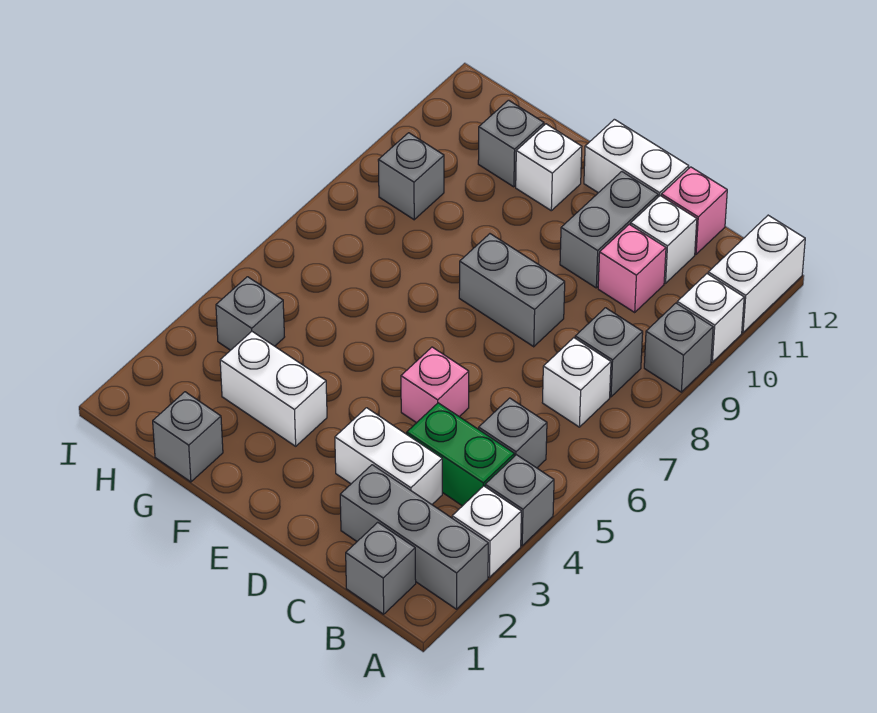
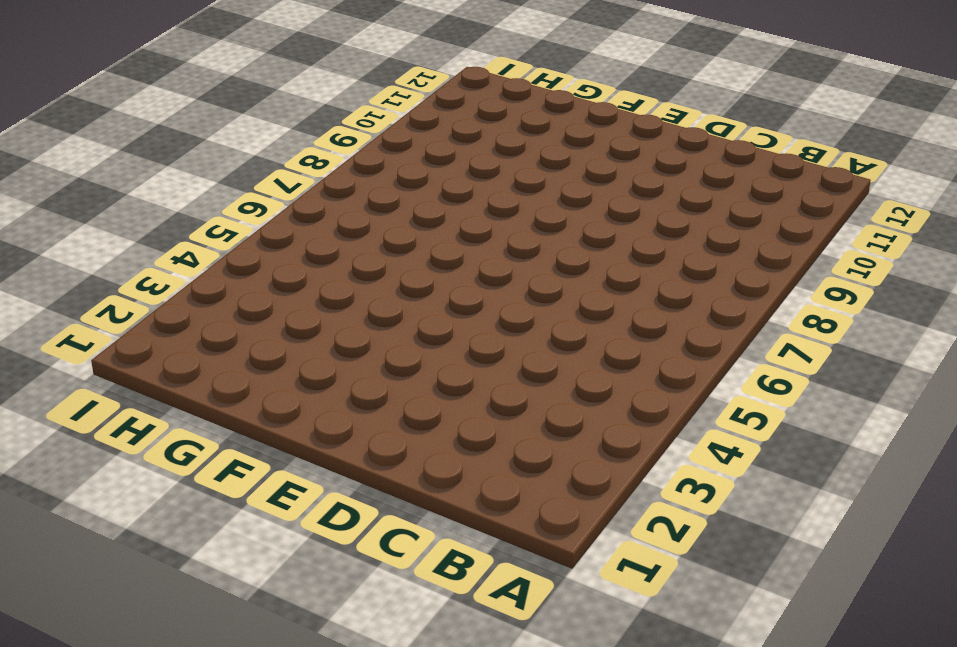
none -> grey 1x3 brick [340,465,488,609]
none -> white 1x1 brick [452,486,521,577]
none -> grey 1x1 brick [485,455,554,546]

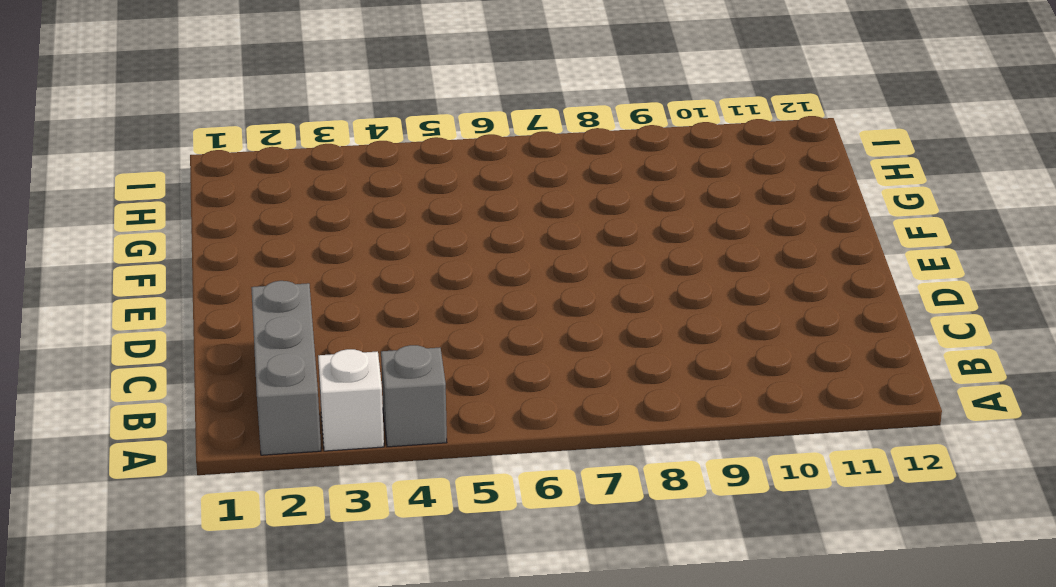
none -> grey 1x1 brick [644,303,713,392]
none -> white 1x1 brick [677,274,744,362]
none -> white 1x2 brick [708,215,805,332]

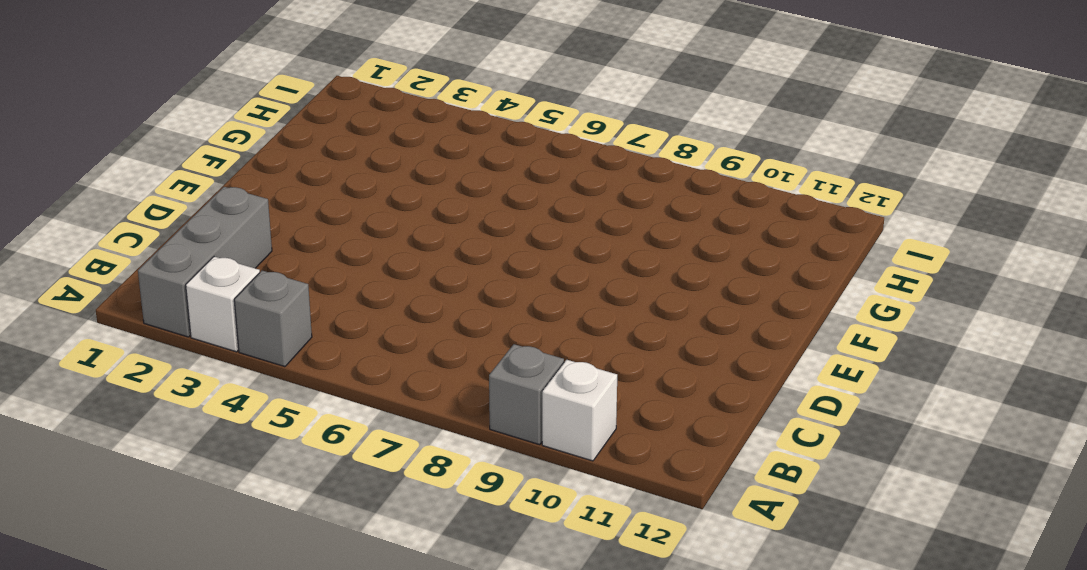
none -> white 1x2 brick [708,215,805,332]
none -> grey 1x1 brick [346,522,416,614]
none -> green 1x2 brick [407,403,515,506]

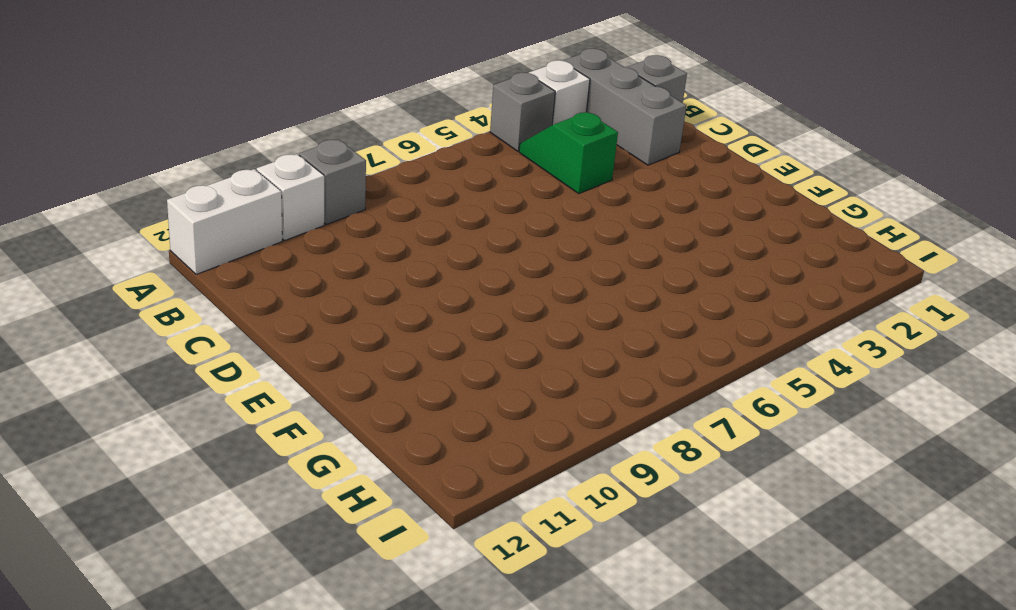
green 1x2 slope [519,112,618,194] -> green 1x2 brick [407,403,515,506]
none -> grey 1x1 brick [479,398,547,468]
none -> white 1x1 brick [542,338,611,427]
none -> grey 1x1 brick [575,308,643,397]

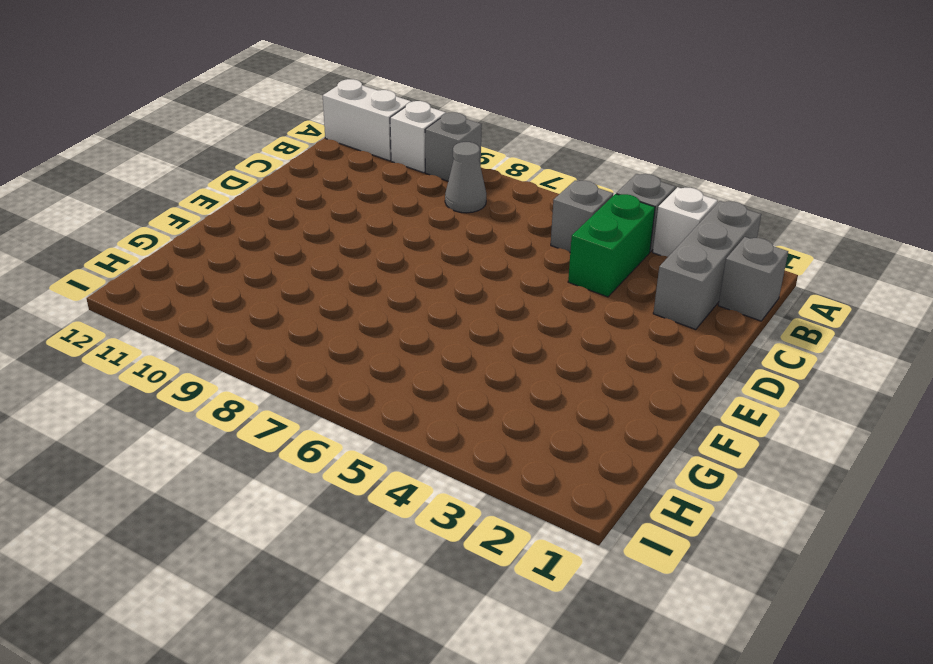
grey 1x1 cone [445,142,486,213] -> grey 1x1 brick [575,308,643,397]
none -> white 1x1 brick [542,338,611,427]
none -> white 1x2 brick [335,408,442,504]
none -> pink 1x1 brick [598,224,666,312]

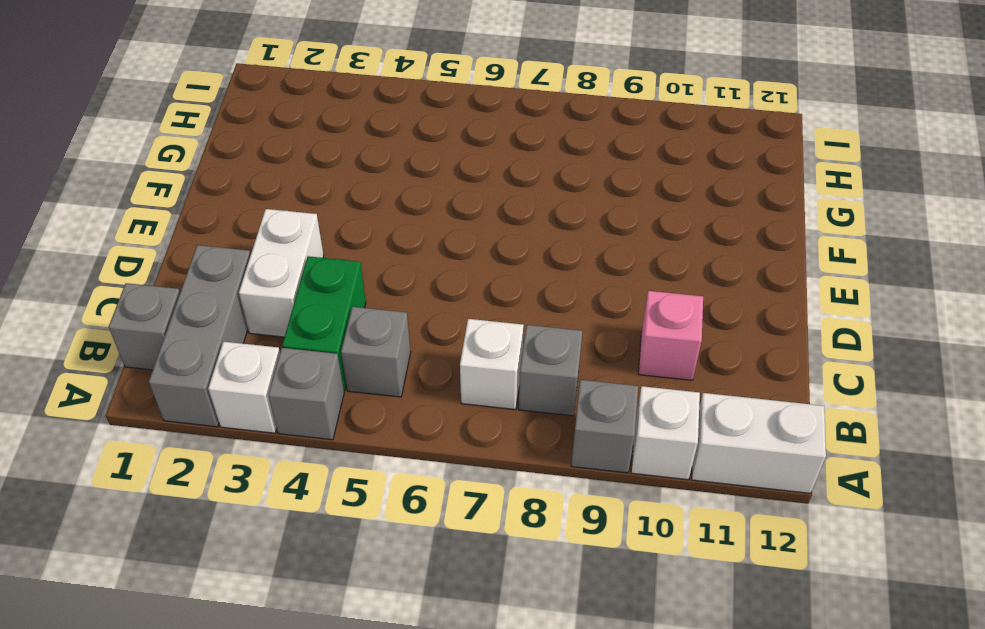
none -> white 1x1 brick [631,196,697,283]
none -> pink 1x1 brick [661,167,727,254]
none -> pink 1x1 brick [401,347,469,423]

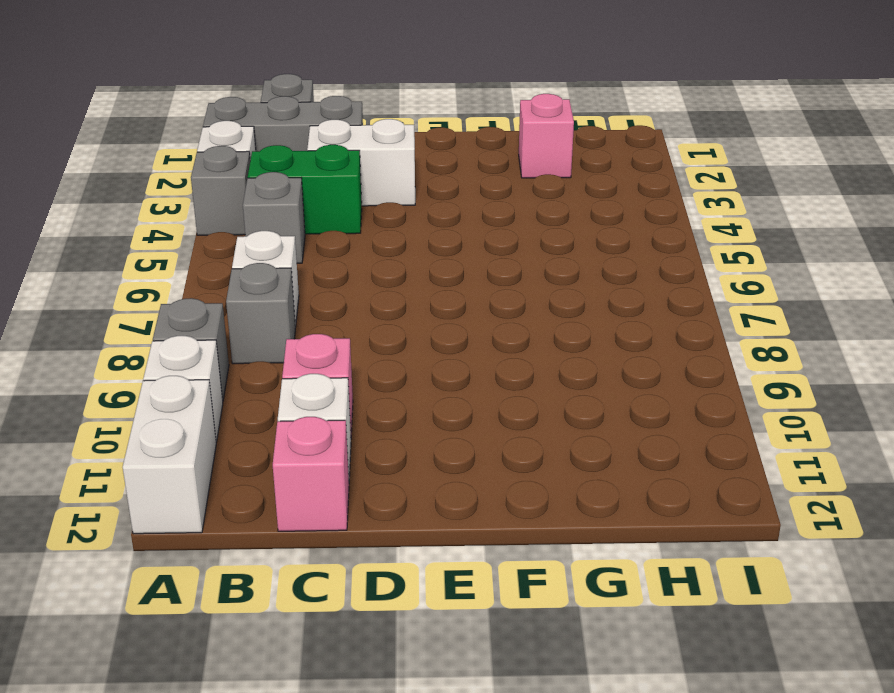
pink 1x1 brick [519,94,574,178] -> pink 1x1 brick moved to [401,347,469,423]
none -> grey 1x2 brick [459,234,565,347]
none -> grey 1x2 brick [560,172,658,288]
none -> white 1x2 brick [584,119,689,197]

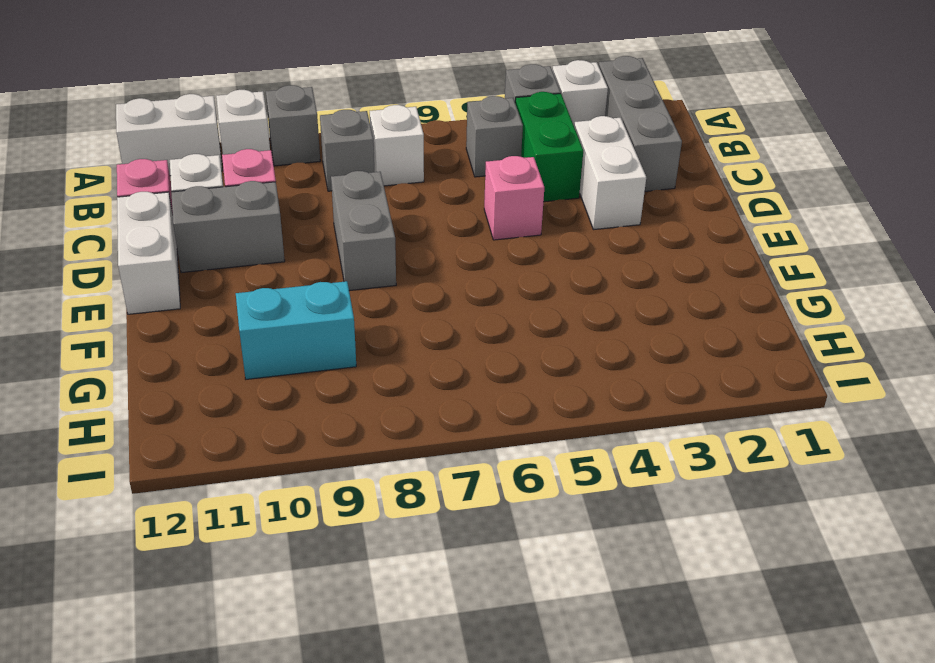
cyan 1x2 brick [236,281,356,379] -> none
none -> grey 1x1 brick [346,522,416,614]
none -> white 1x2 brick [220,332,327,446]
none -> white 1x1 brick [516,124,582,211]

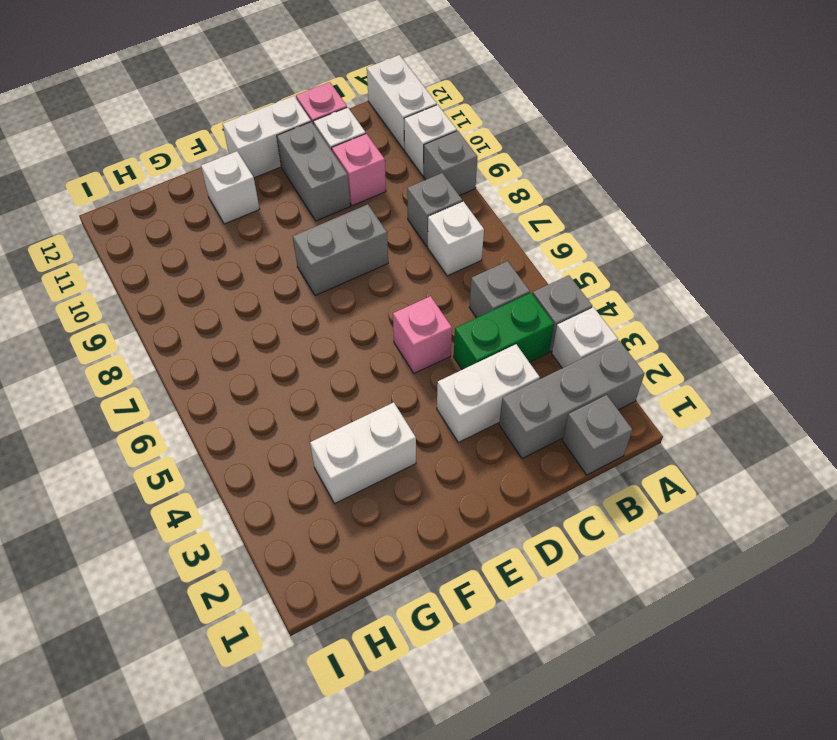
none -> grey 1x1 brick [153,392,223,482]
none -> grey 1x1 brick [478,100,544,187]
none -> grey 1x1 brick [216,277,284,350]

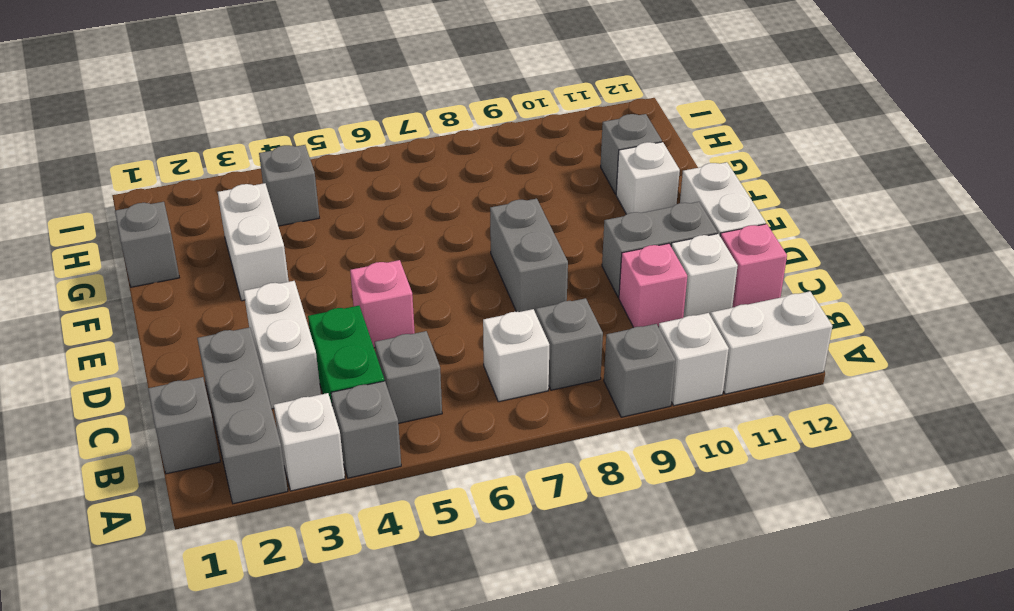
none -> grey 1x1 brick [378,133,444,220]

